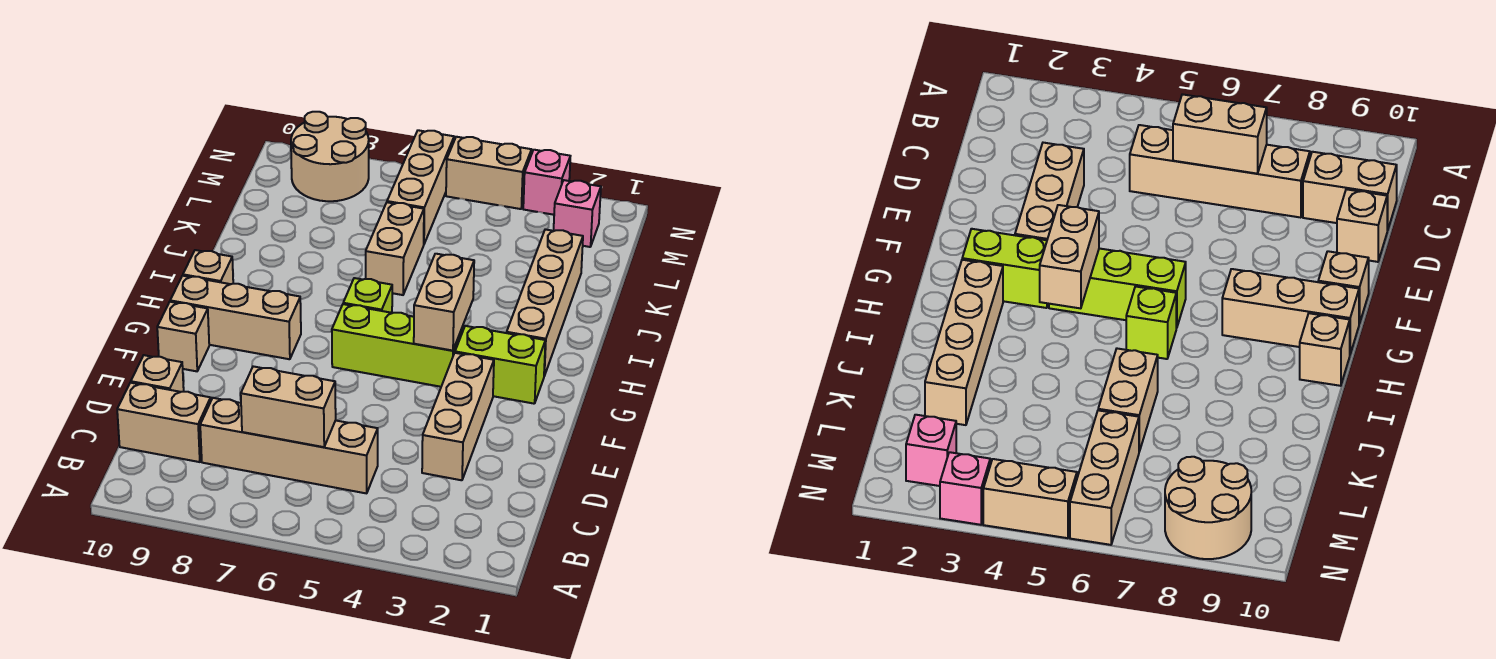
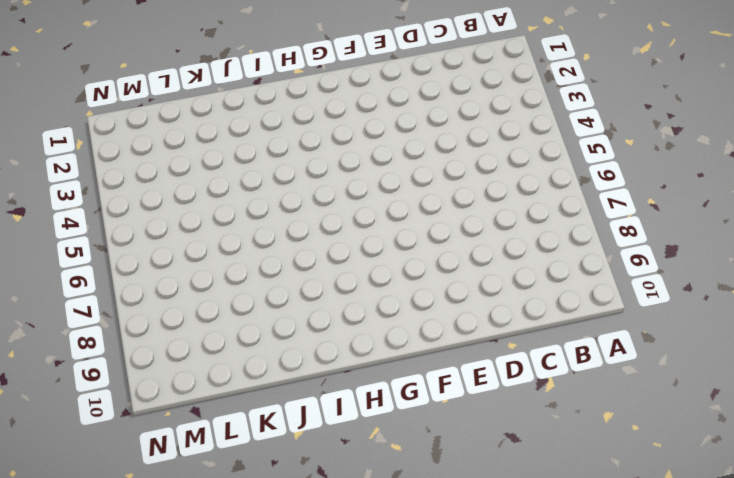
none -> tan 1x4 brick [200,398,378,493]
none -> tan 1x2 brick [117,383,211,462]
none -> tan 1x3 brick [422,353,494,480]

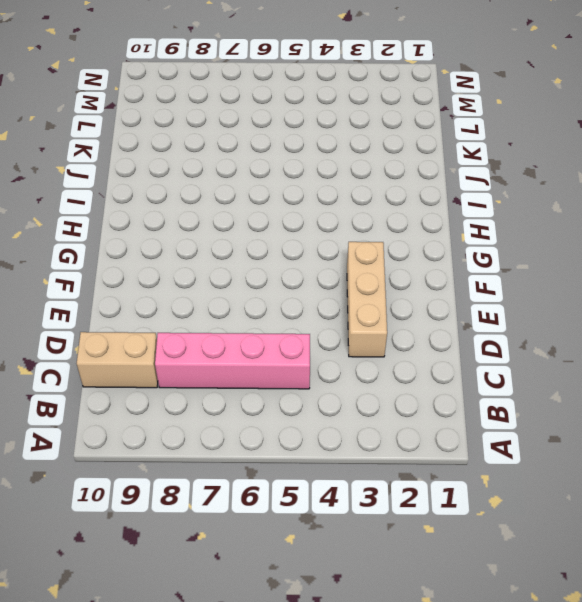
pink 1x4 brick [155,333,310,389] -> tan 1x4 brick [200,398,378,493]
none -> tan 1x1 brick [131,355,184,392]
none -> tan 1x1 brick [157,302,209,371]
none -> lime 1x2 brick [455,326,545,404]

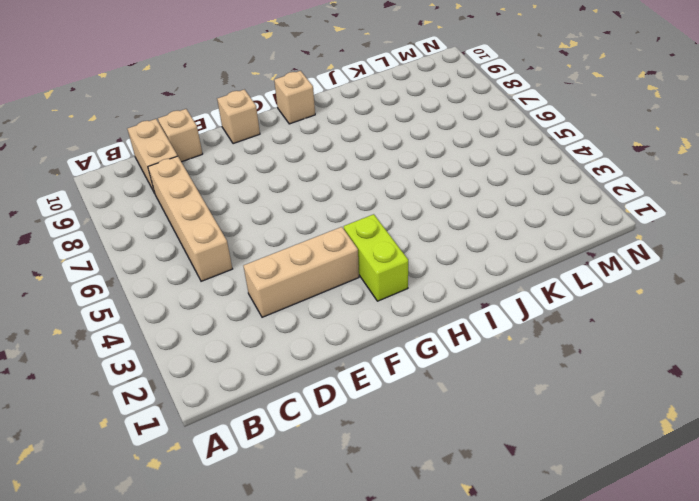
none -> lime 1x3 brick [332,304,463,387]
none -> tan 1x3 brick [170,276,301,359]
none -> tan 1x4 brick [507,229,583,376]

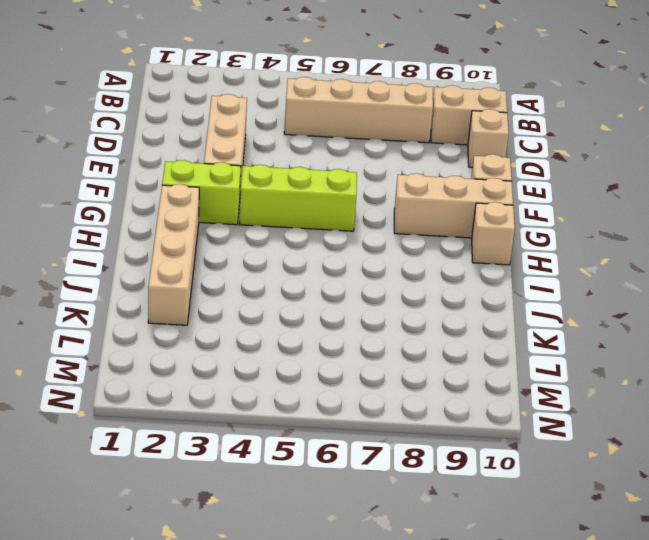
none -> lime 1x1 brick [343,278,392,313]
none -> tan 1x2 brick [366,202,424,295]
none -> tan 1x3 brick [387,130,454,244]

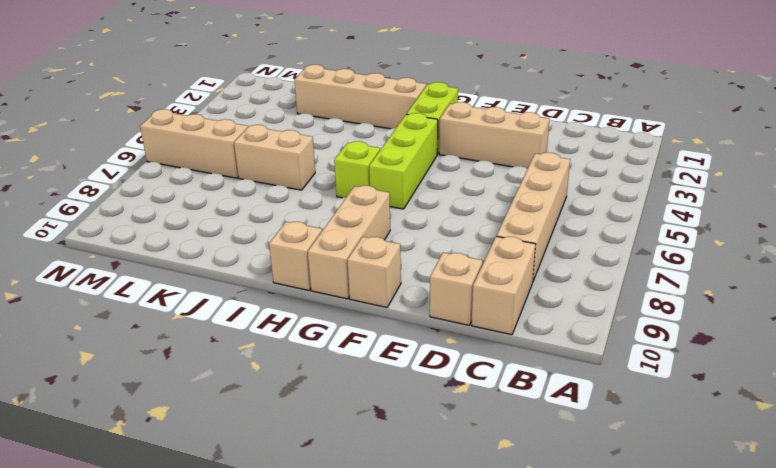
none -> pink 1x1 brick [554,180,601,247]
none -> tan 2x2 round brick [291,112,369,201]
none -> pink 1x1 brick [523,150,570,215]

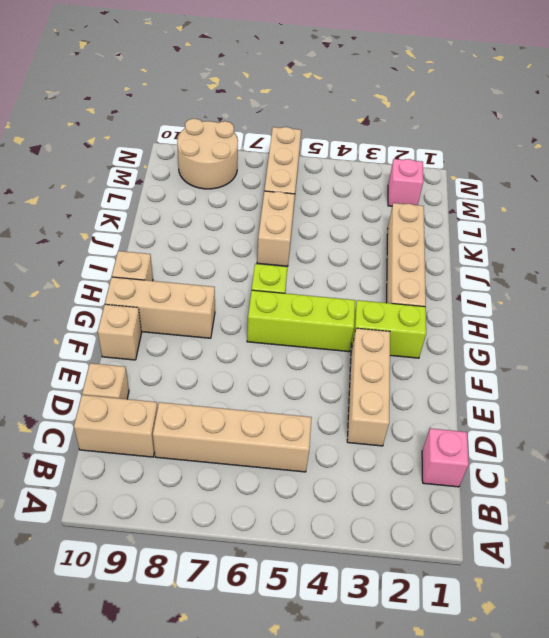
pink 1x1 brick [422,428,469,487] -> pink 1x1 brick moved to [523,150,570,215]
none -> tan 1x2 brick [446,137,532,209]
none -> tan 1x2 brick [241,366,336,447]
none -> tan 1x2 brick [414,254,474,351]

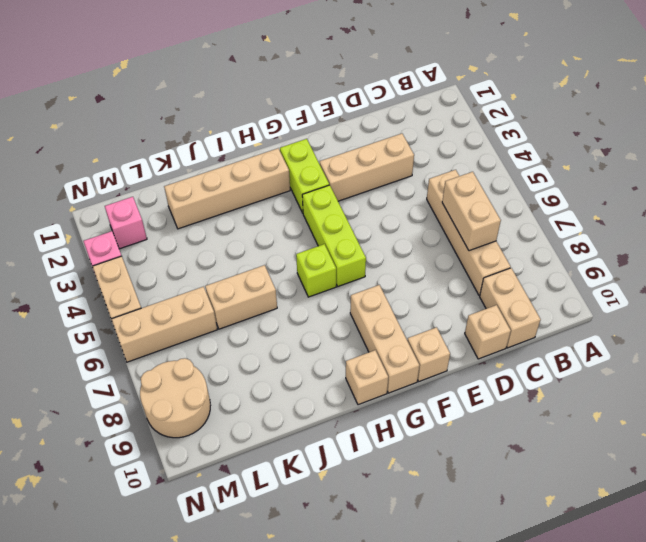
none -> tan 1x2 brick [414,254,474,351]

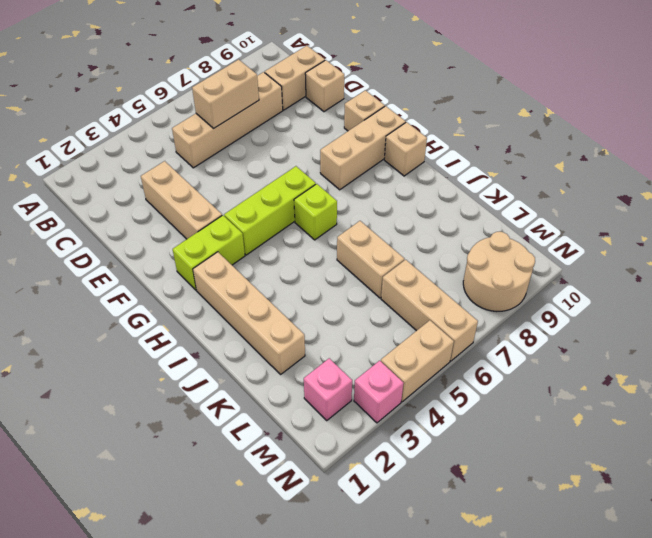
none -> tan 1x2 brick [414,254,474,351]

